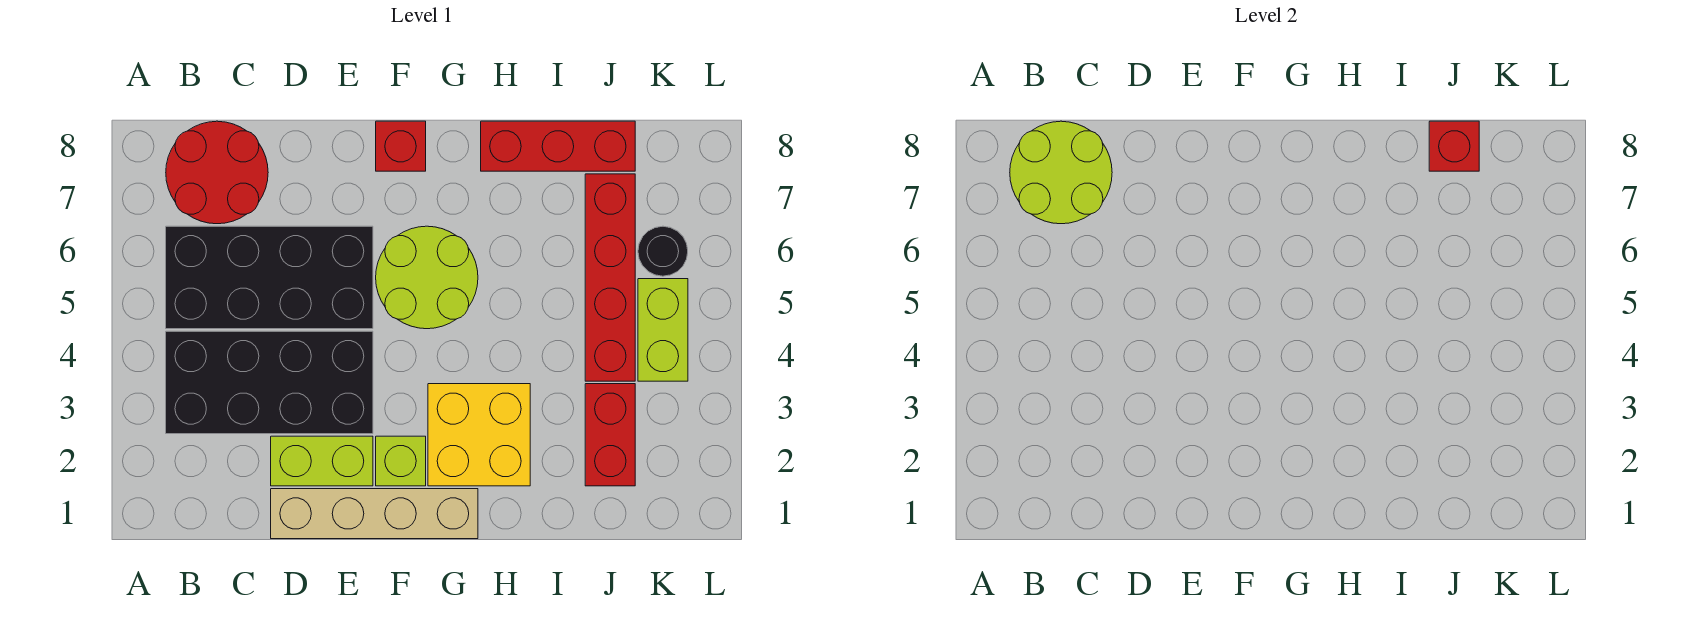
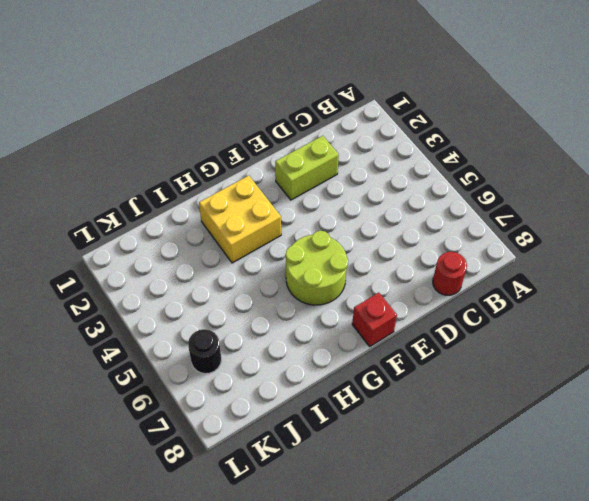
red 1x1 round brick [433,252,467,295] -> red 2x2 round brick [166,121,268,224]
none -> black 2x4 brick [166,331,373,434]
none -> black 2x4 brick [166,226,373,329]
none -> tan 1x4 brick [271,489,478,539]

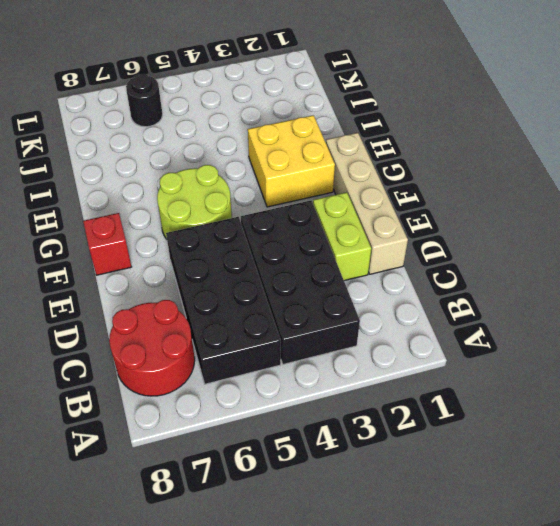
none -> lime 1x1 brick [376,436,426,486]
none -> red 1x3 brick [481,121,635,171]
none -> red 1x2 brick [585,384,635,486]

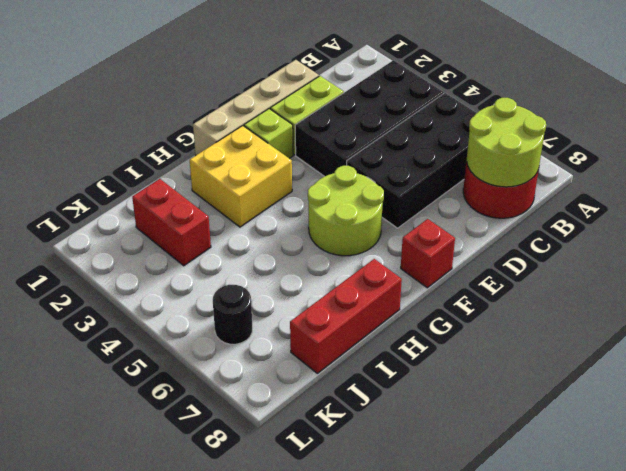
none -> red 1x4 brick [585,174,635,381]
none -> lime 1x2 brick [638,279,688,381]
none -> red 1x1 brick [1429,121,1479,171]

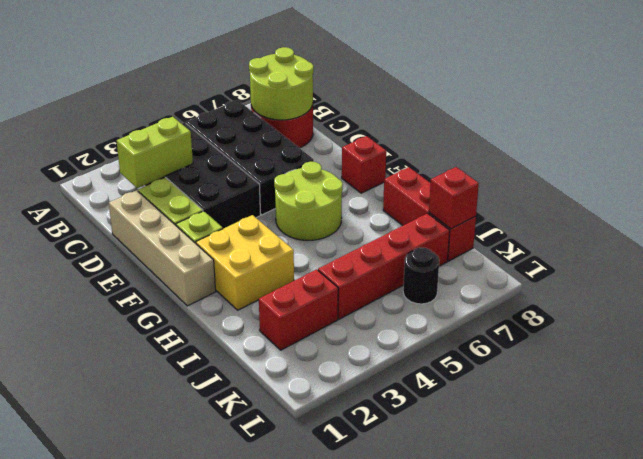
lime 1x2 brick [117,117,193,188] -> lime 1x2 brick moved to [638,279,688,381]

